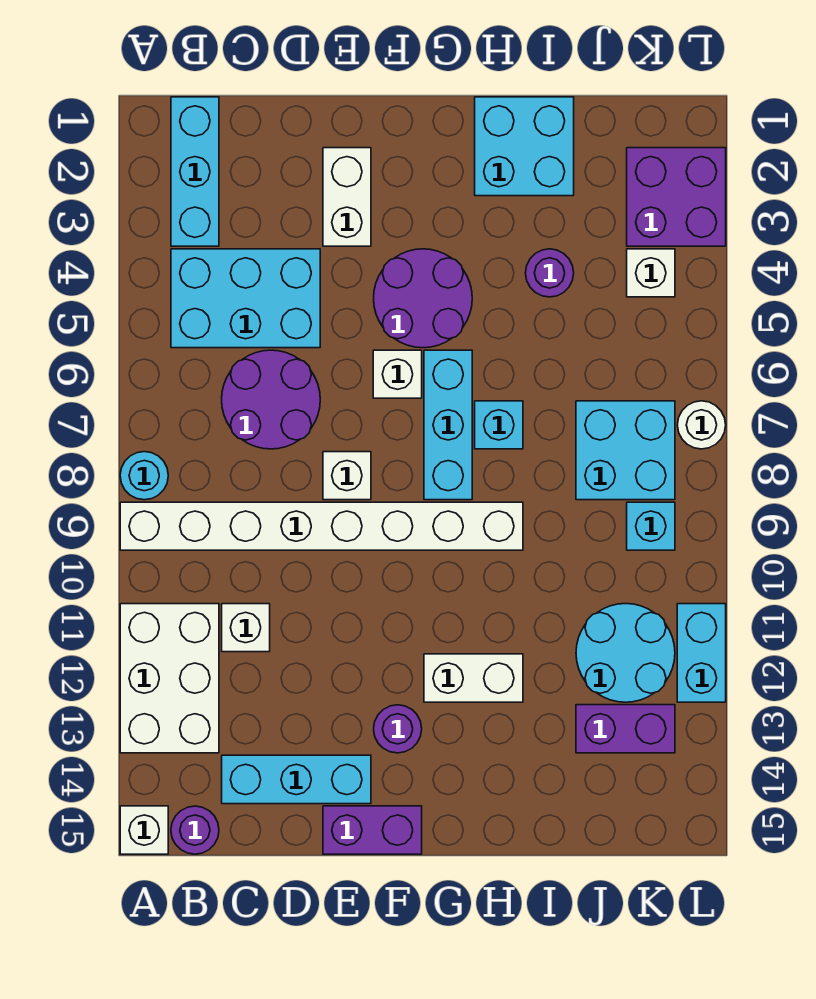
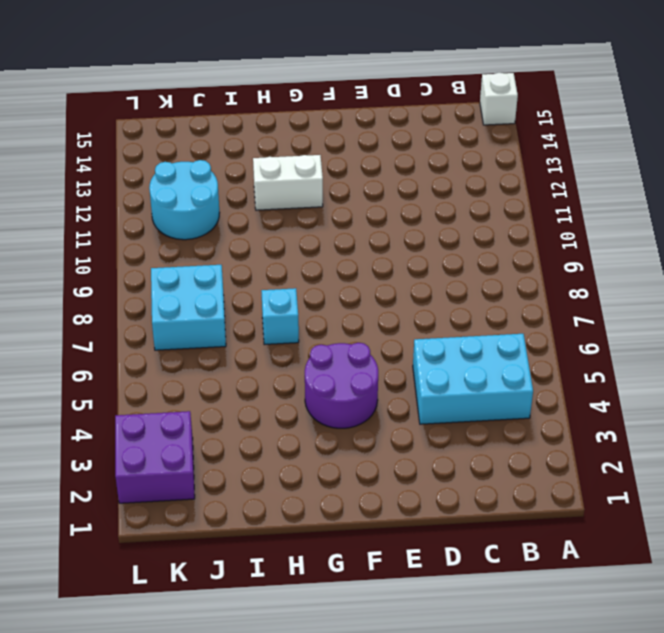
none -> cyan 1x1 round brick [120,452,168,500]
none -> white 1x8 brick [120,502,523,550]
none -> white 2x3 brick [120,604,219,753]

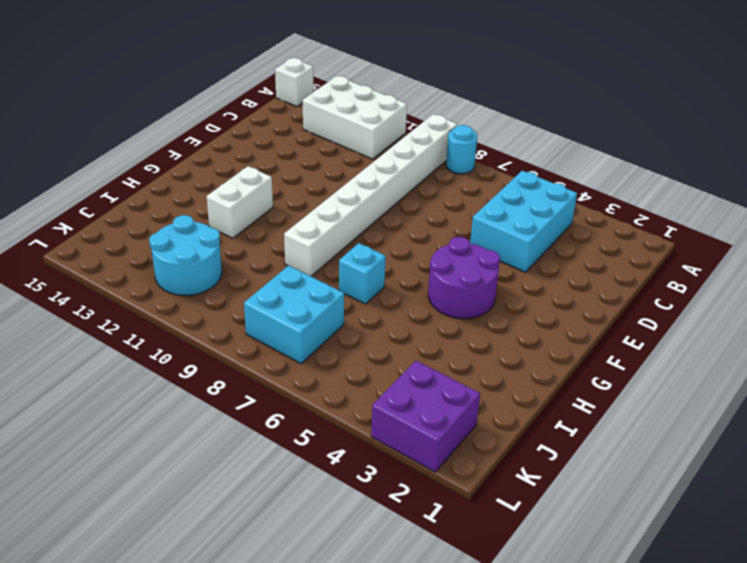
none -> cyan 1x3 brick [171,97,219,246]
none -> purple 1x1 round brick [171,806,219,854]
none -> purple 2x2 round brick [222,350,320,449]

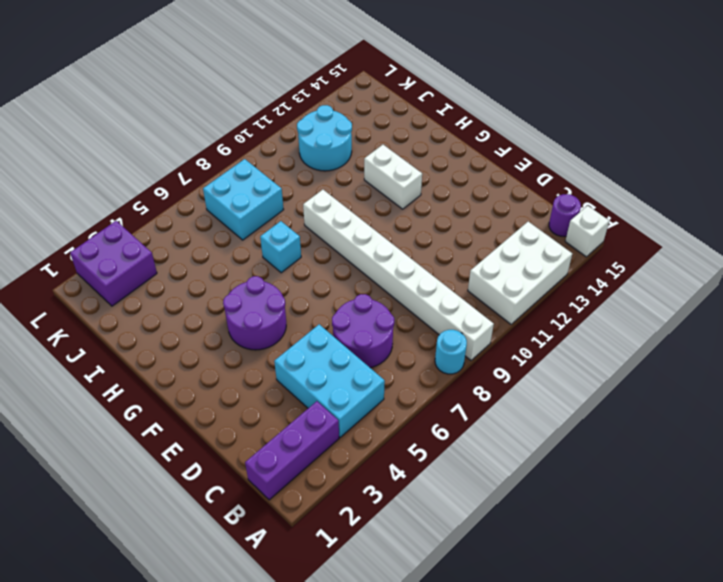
purple 1x3 brick [245,401,339,500] -> cyan 1x3 brick [171,97,219,246]
none -> white 1x1 brick [222,604,270,652]
none -> cyan 1x3 brick [222,755,371,804]
none -> white 1x2 brick [323,148,371,246]

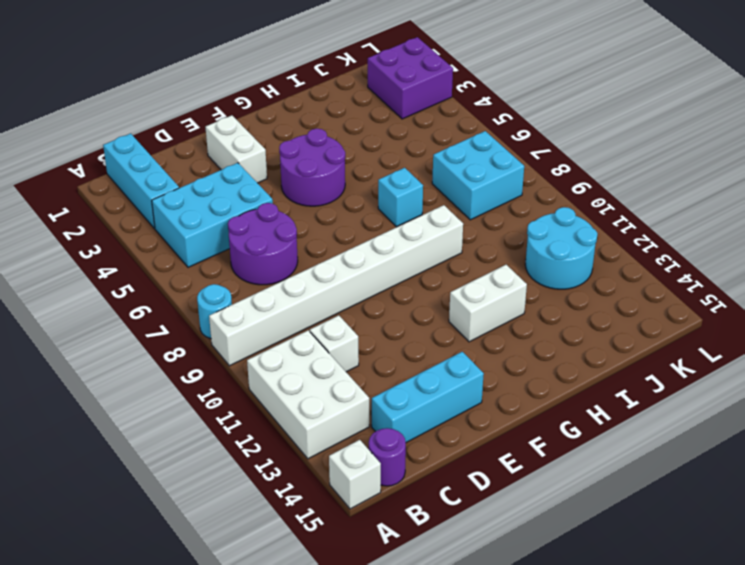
none -> white 1x1 brick [323,452,371,500]
none -> purple 1x2 brick [323,806,422,854]
none -> white 1x1 brick [373,350,422,398]

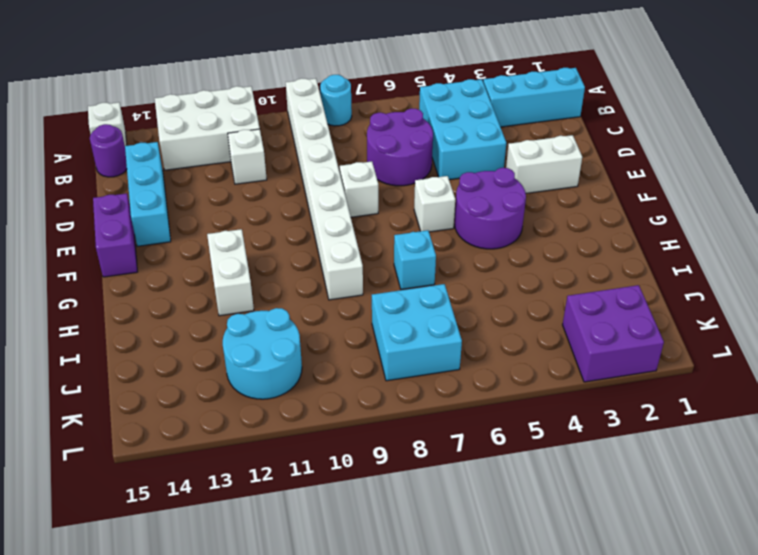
none -> purple 1x1 round brick [374,705,422,753]
none -> cyan 1x3 brick [424,350,472,500]
none -> cyan 2x2 brick [475,97,574,196]

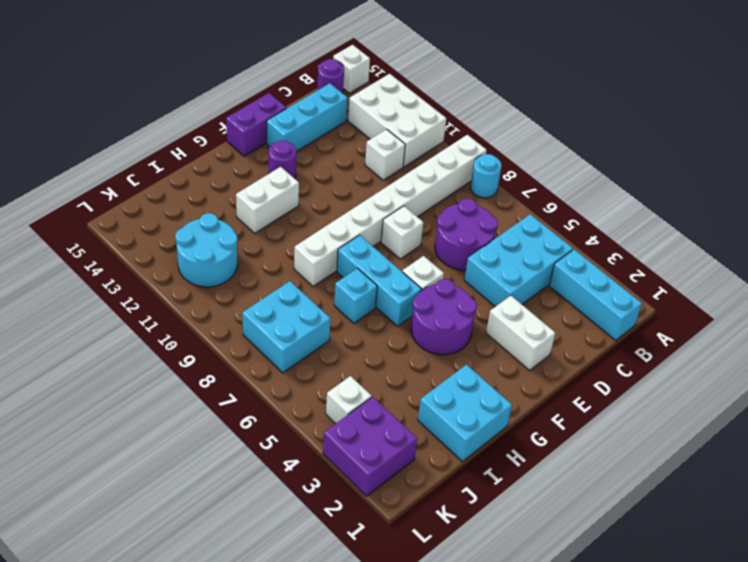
none -> purple 1x1 round brick [526,249,574,297]
none -> purple 1x2 brick [576,705,675,753]
none -> cyan 1x1 brick [627,502,675,550]

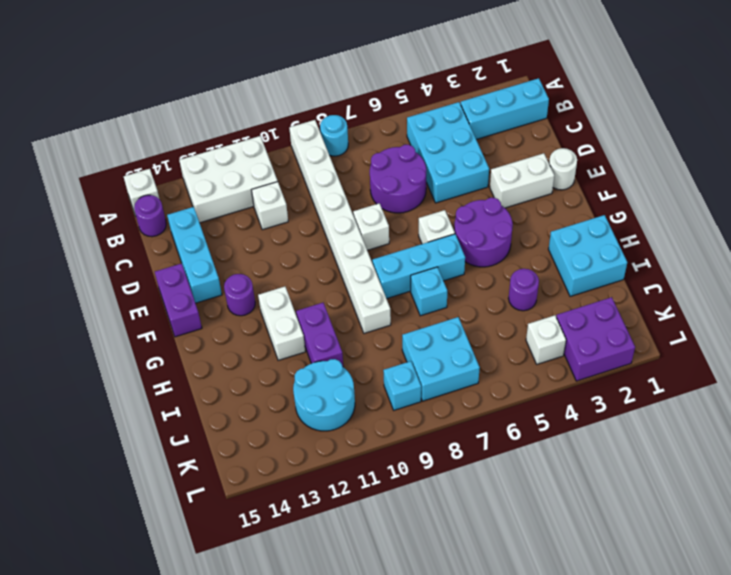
white 1x1 round brick [549,148,577,190] -> white 1x1 round brick moved to [678,401,726,449]
purple 1x2 brick [296,303,343,367] -> purple 1x2 brick moved to [576,705,675,753]
none -> cyan 1x2 brick [677,604,726,702]

